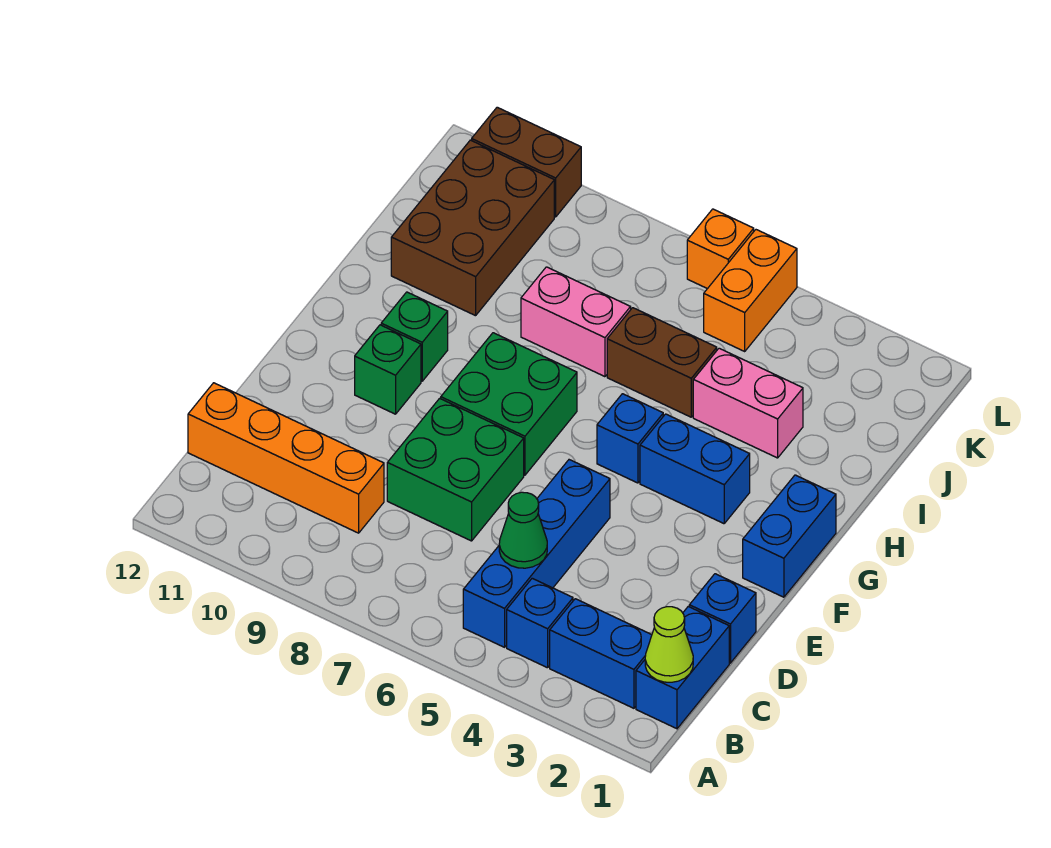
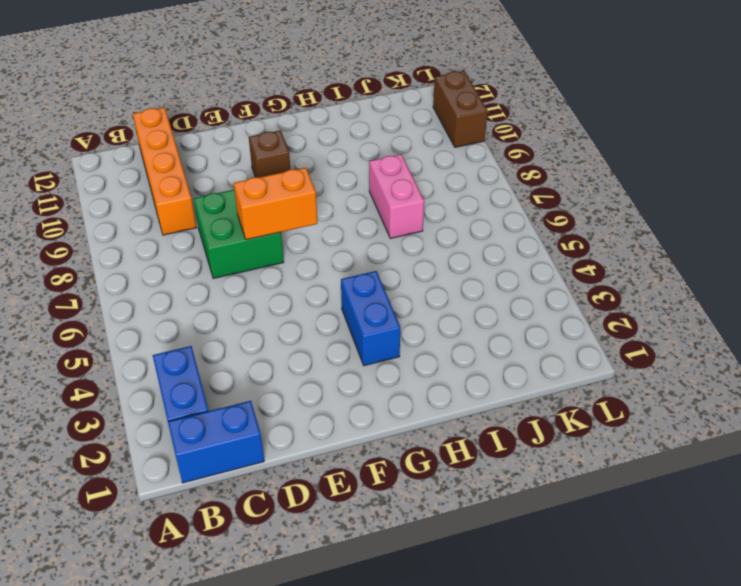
orange 1x2 brick [234,168,317,240] -> orange 1x2 brick moved to [704,230,797,351]
brown 1x1 brick [249,130,290,177] -> green 1x1 brick [355,325,421,414]
none -> blue 1x1 brick [507,578,573,668]
none -> blue 1x4 brick [463,460,610,647]
none -> blue 1x1 brick [689,574,756,663]

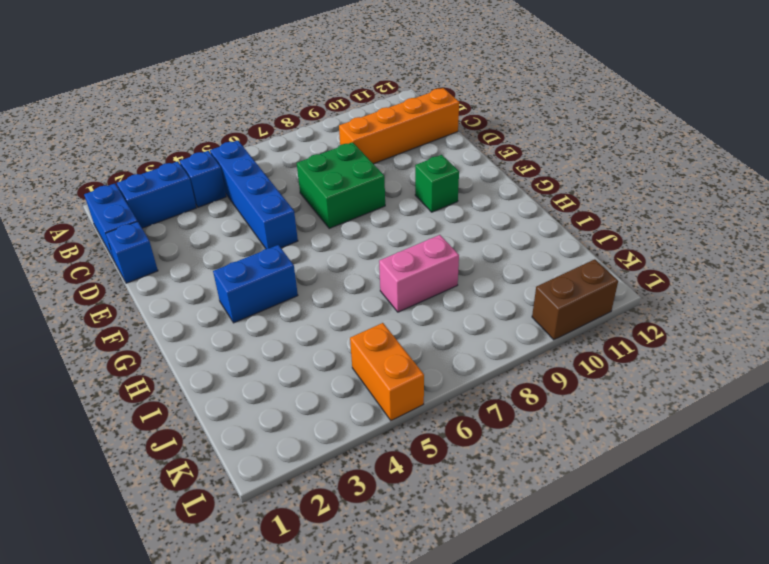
none -> blue 1x2 brick [743,475,836,597]
none -> green 2x2 brick [441,333,577,475]
none -> blue 1x1 brick [597,394,663,483]

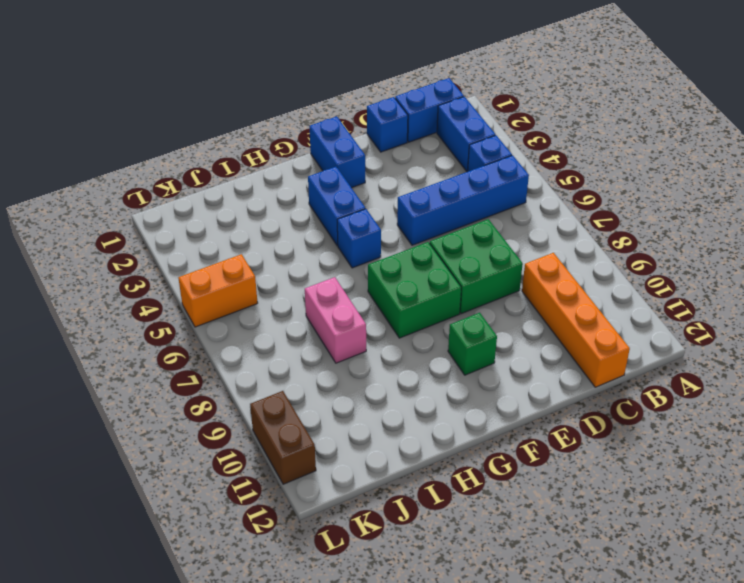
blue 1x2 brick [309,116,365,188] -> blue 1x2 brick turned to [743,475,836,597]
none -> green 1x1 brick [381,292,448,381]
none -> pink 1x2 brick [693,348,803,458]
none -> brown 1x2 brick [607,308,717,417]

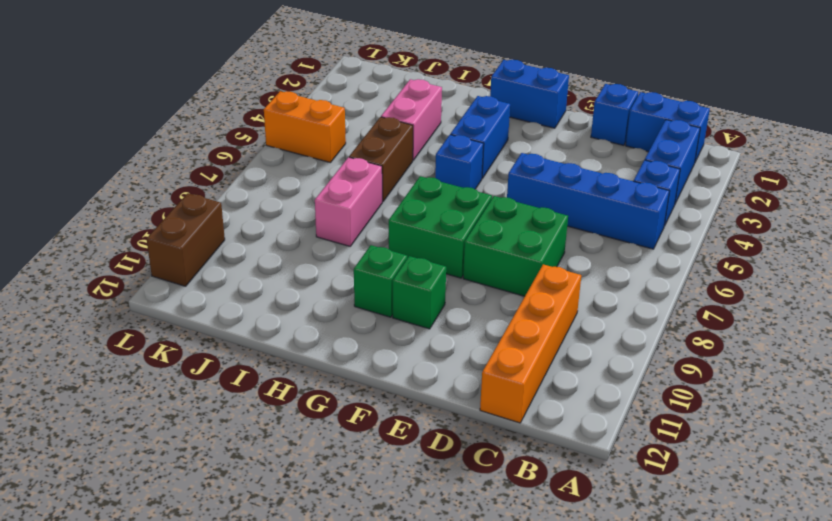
none -> brown 2x3 brick [391,140,554,316]
none -> orange 1x1 brick [687,209,754,289]
none -> lime 1x1 cone [645,607,693,682]

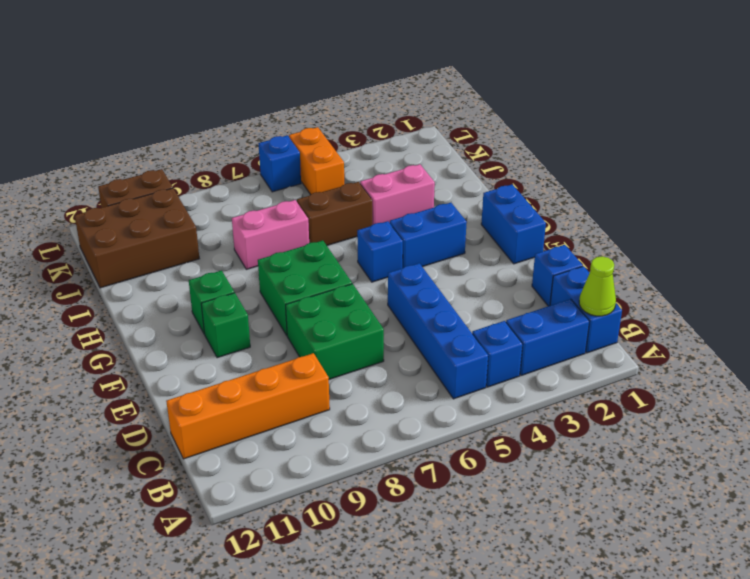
brown 2x3 brick [74,188,199,288] -> brown 2x3 brick turned to [391,140,554,316]
blue 1x1 brick [258,135,301,192] -> orange 1x1 brick [687,209,754,289]
none -> green 1x1 cone [499,492,547,568]

